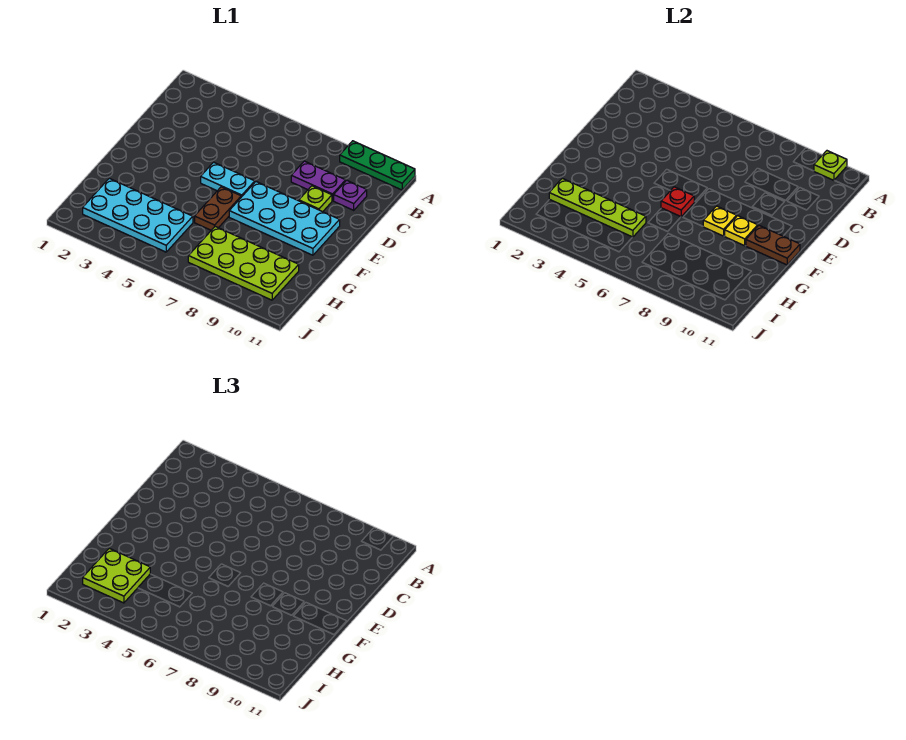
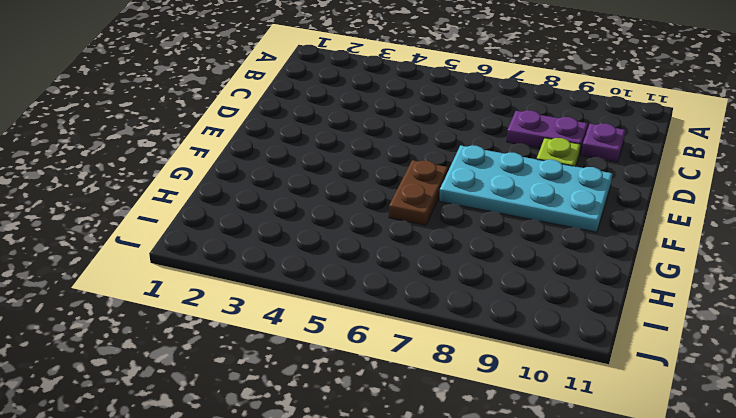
none -> green 1x3 plate [340,141,415,190]
none -> cyan 1x2 plate [201,162,255,197]
none -> cyan 2x4 plate [83,178,193,252]

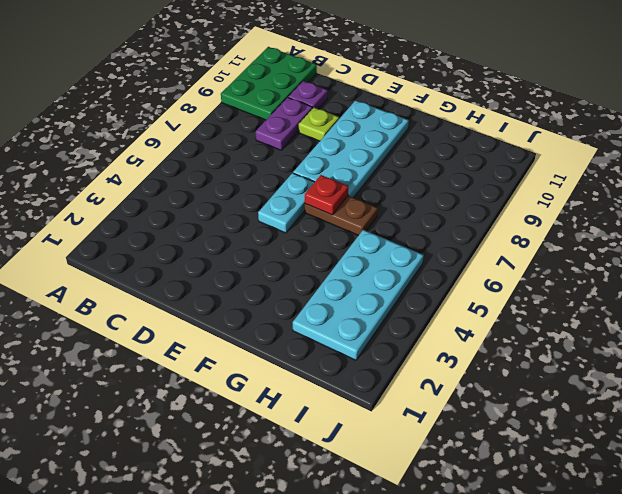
green 2x3 plate [221,47,317,120] -> green 1x3 plate [340,141,415,190]
none -> lime 2x4 plate [188,227,299,300]
none -> lime 1x1 plate [814,151,847,180]
none -> yellow 1x1 plate [703,206,737,236]

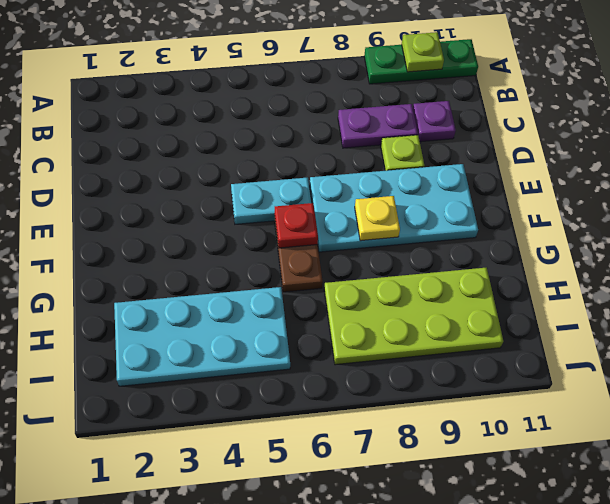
none -> yellow 1x1 plate [725,216,758,246]
none -> brown 1x2 plate [746,226,800,265]
none -> lime 1x4 plate [549,178,646,237]

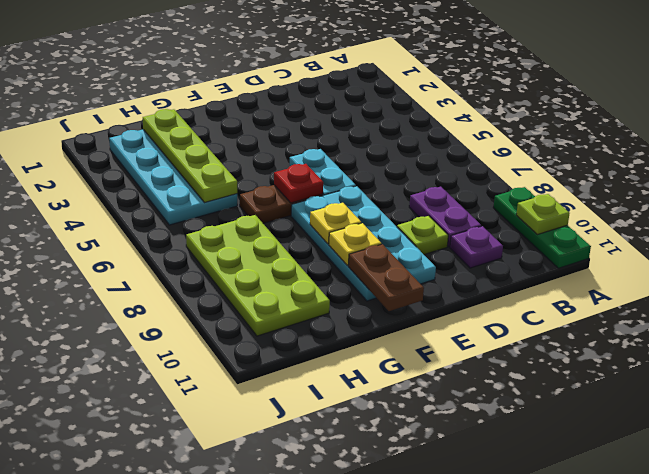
none -> lime 2x2 plate [83,548,150,603]

